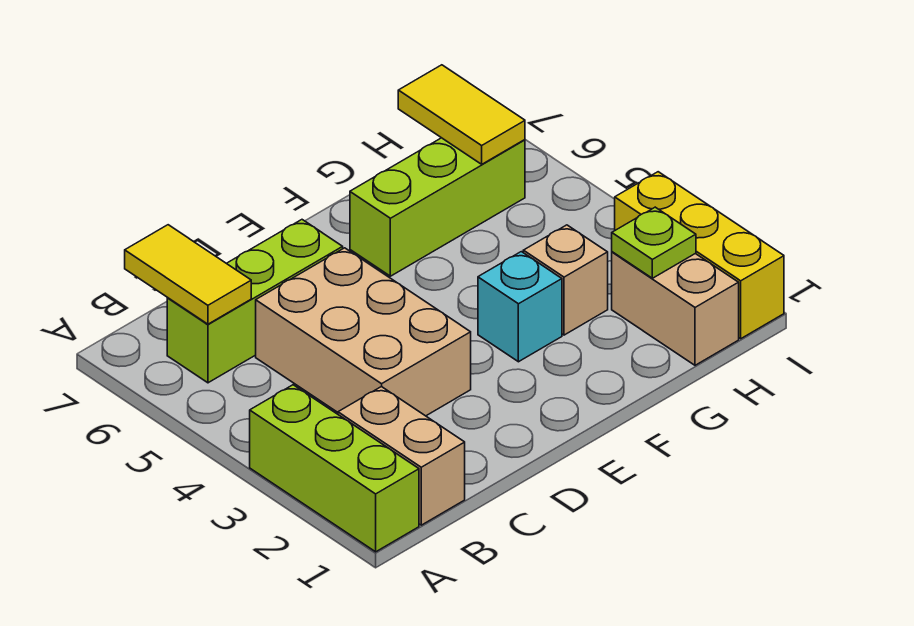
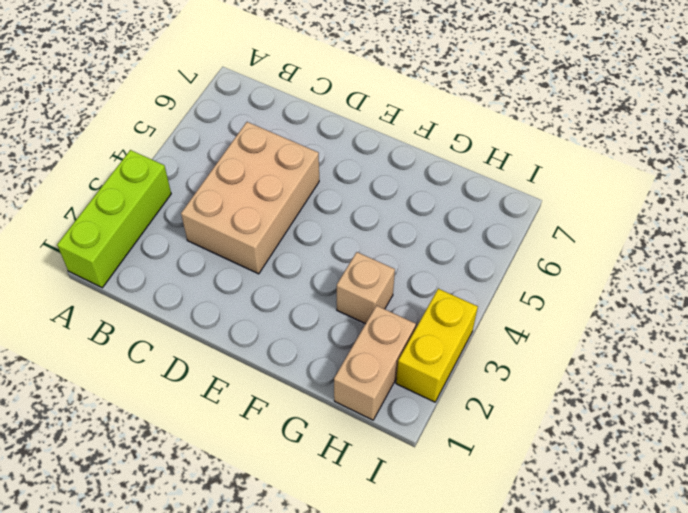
yellow 1x2 brick [396,289,478,402] -> yellow 1x3 brick [615,172,784,339]
none -> tan 1x2 brick [338,387,465,525]
none -> lime 1x3 brick [167,220,343,383]
none -> cyan 1x1 brick [478,252,562,362]

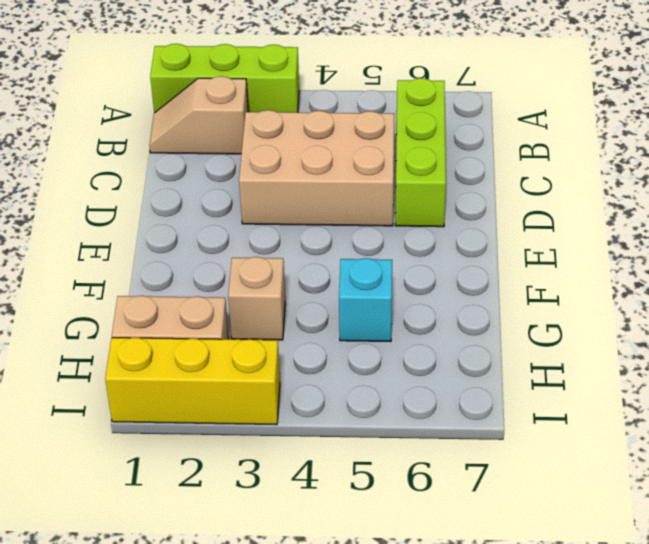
tan 1x2 slope [149,76,248,154] -> tan 1x2 brick [338,387,465,525]
cyan 1x1 brick [339,258,392,342] -> cyan 1x1 brick moved to [478,252,562,362]
none -> lime 1x3 brick [350,138,525,276]
none -> yellow 1x2 tile [125,225,251,324]
none -> lime 1x1 plate [612,207,696,278]

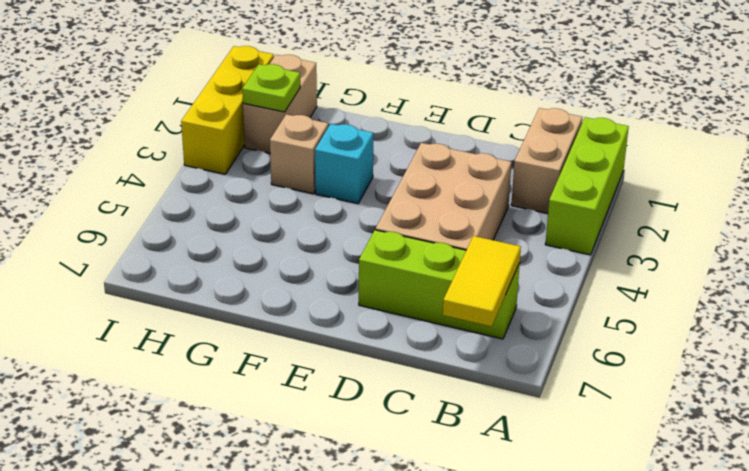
none -> lime 1x3 brick [350,138,525,276]
none -> yellow 1x2 tile [398,65,525,164]

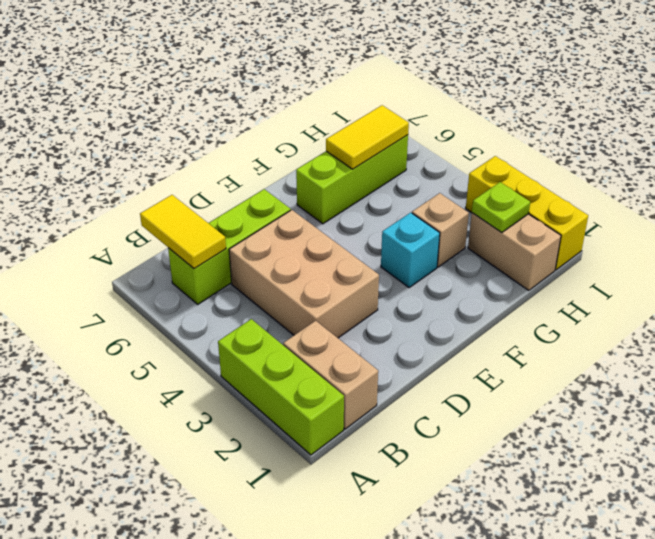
yellow 1x2 tile [326,105,409,169] -> yellow 1x2 tile turned to [398,65,525,164]

